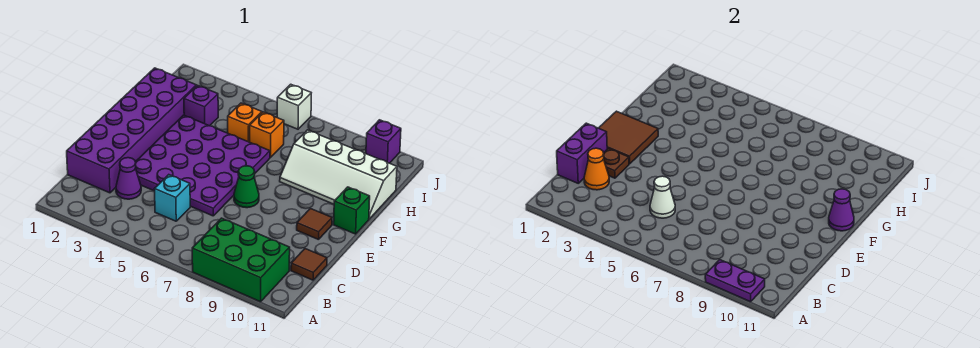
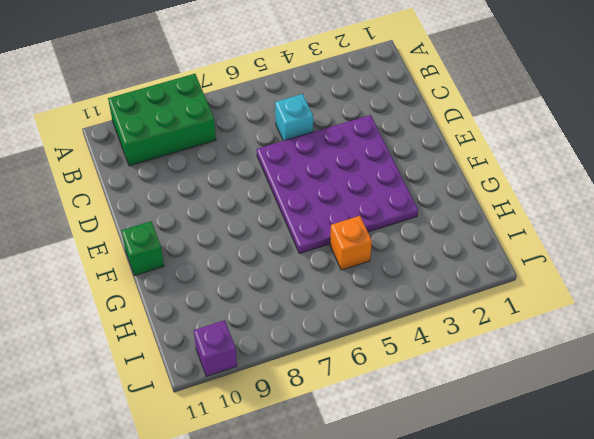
none -> purple 2x6 brick [67,68,196,193]
none -> purple 1x1 cone [116,158,141,199]
none -> brown 1x1 tile [291,249,327,280]

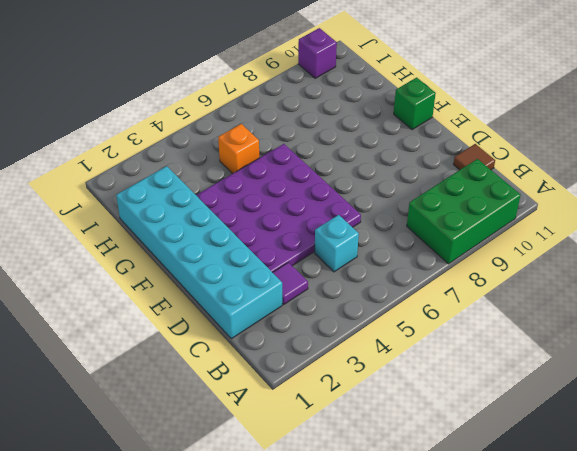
cyan 2x6 brick [116,166,282,339] -> purple 2x6 brick [67,68,196,193]
purple 1x1 tile [272,262,308,304] -> purple 1x1 cone [116,158,141,199]
none -> green 1x1 cone [234,166,259,208]
none -> brown 1x1 tile [297,209,332,240]
none -> white 2x4 slope [280,130,397,219]

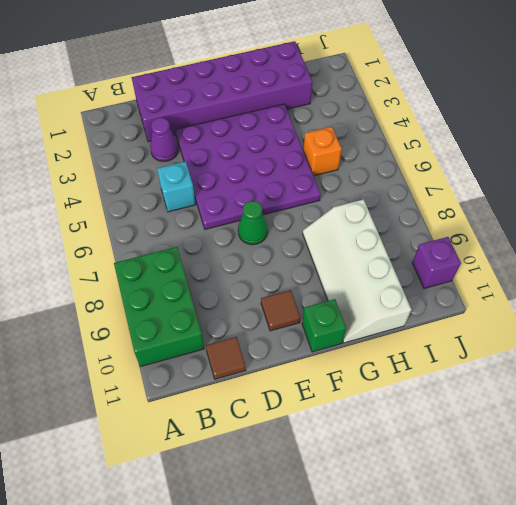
none -> purple 1x1 brick [184,85,218,126]
none -> orange 1x1 brick [250,112,284,158]
none -> white 1x1 brick [277,84,311,129]

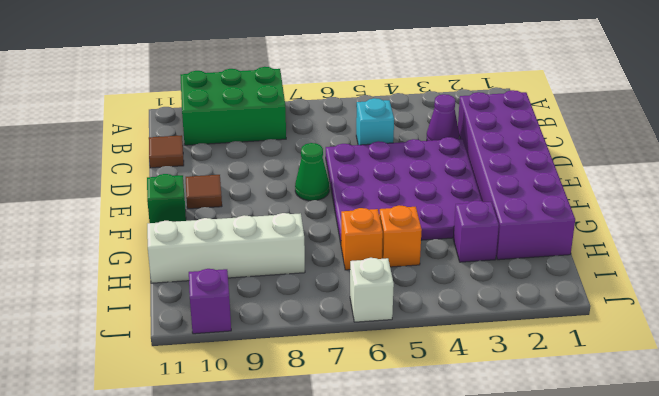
none -> purple 1x2 plate [705,260,765,302]
none -> purple 1x2 brick [557,123,607,183]
none -> orange 1x1 cone [584,148,609,190]

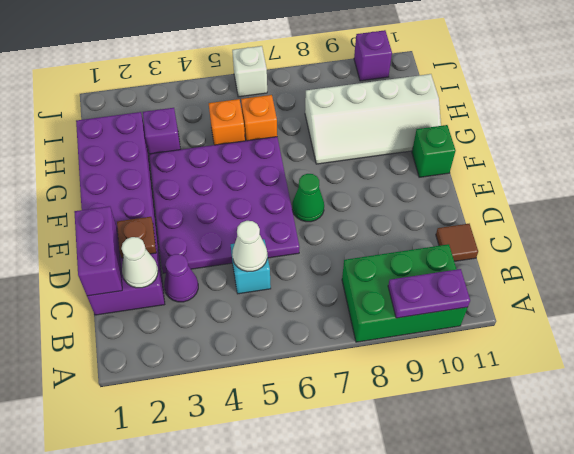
white 1x1 cone [121,237,158,288] -> orange 1x1 cone [584,148,609,190]
none -> brown 1x1 tile [297,209,332,240]
none -> brown 2x2 tile [599,111,658,164]
none -> purple 1x1 cone [829,189,854,231]

